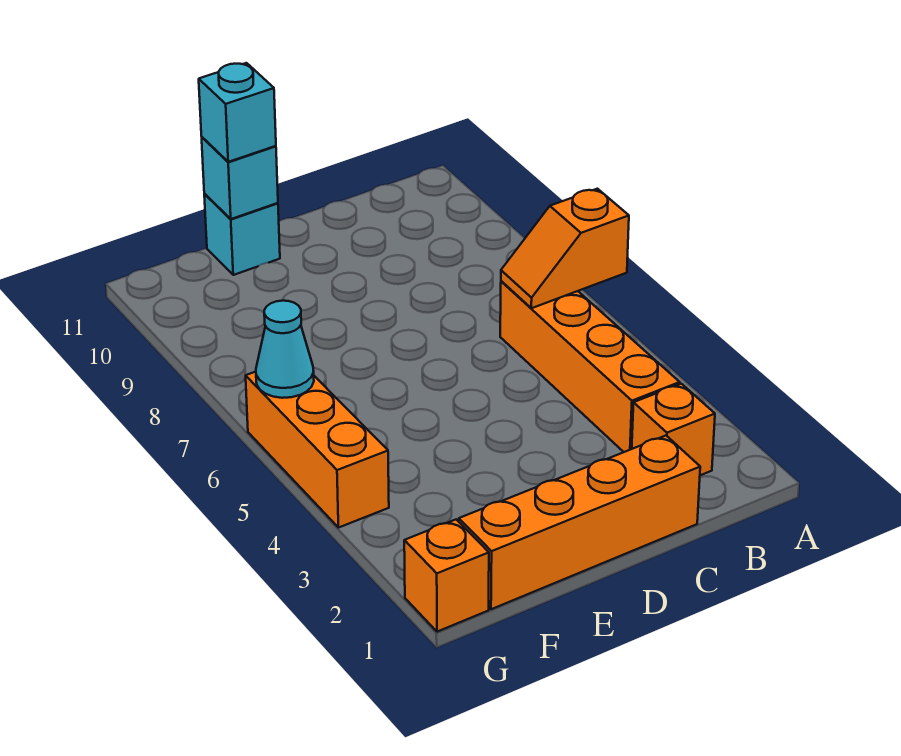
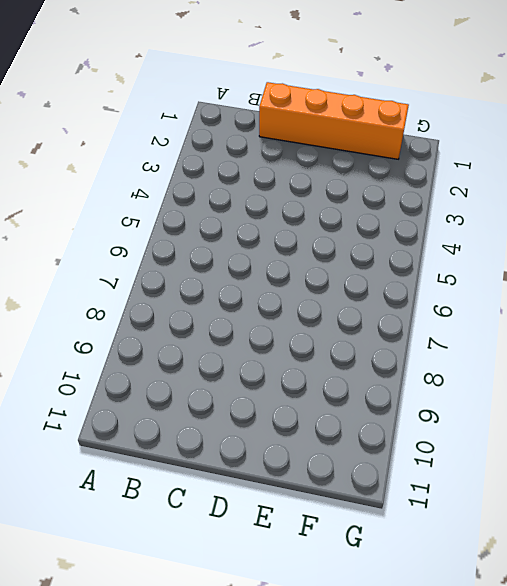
none -> orange 1x1 brick [632,384,715,475]
none -> orange 1x4 brick [500,281,680,452]

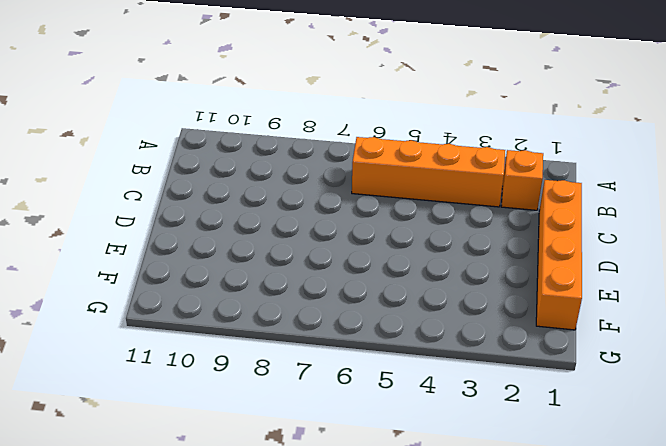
none -> cyan 1x1 brick [204,194,280,275]
none -> orange 1x1 brick [404,520,489,632]

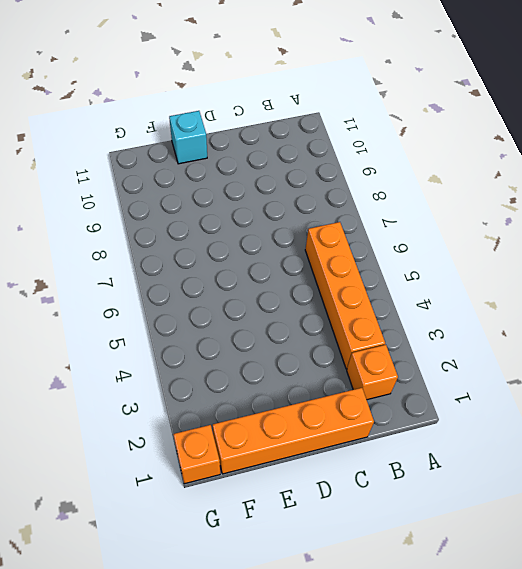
none -> orange 1x3 brick [246,372,389,528]
none -> orange 1x2 slope [501,189,629,308]

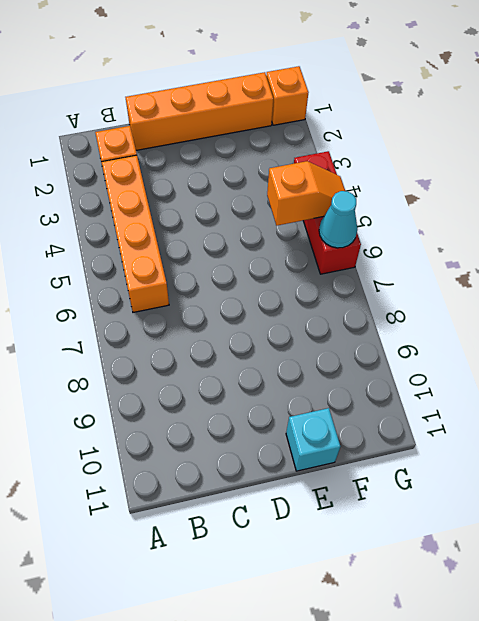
orange 1x2 slope [267,161,345,226] -> orange 1x2 slope moved to [501,189,629,308]
red 1x3 brick [294,151,361,274] -> orange 1x3 brick [246,372,389,528]
none -> cyan 1x1 brick [202,137,278,219]
none -> cyan 1x1 brick [199,63,276,162]

